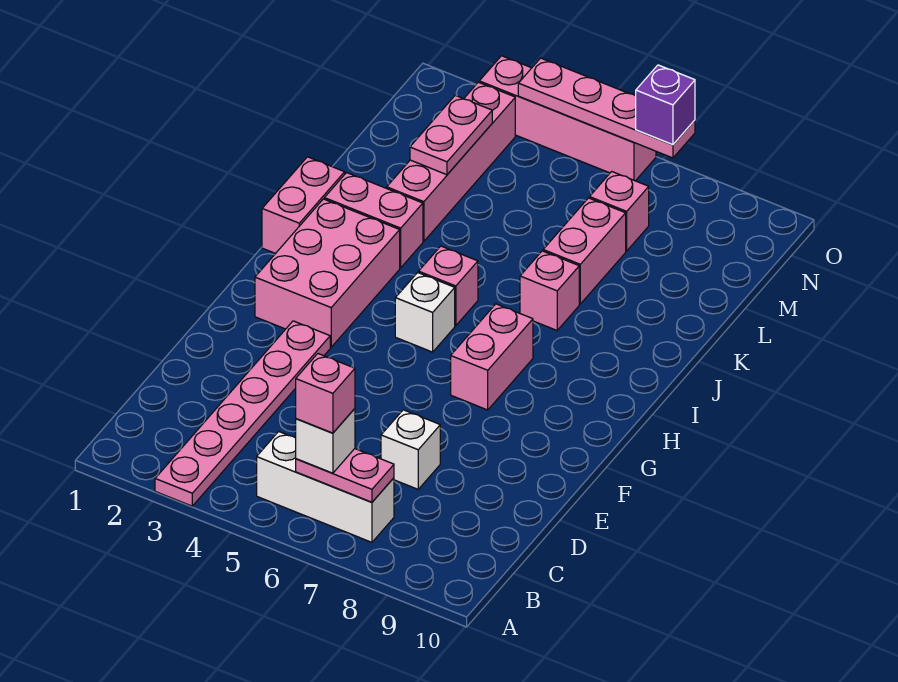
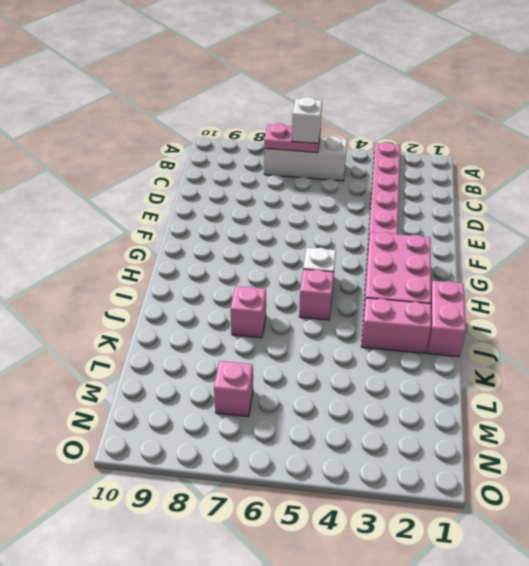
none -> white 1x1 brick [381,410,440,489]
none -> pink 1x2 brick [451,304,533,410]
none -> pink 1x4 brick [387,82,515,241]

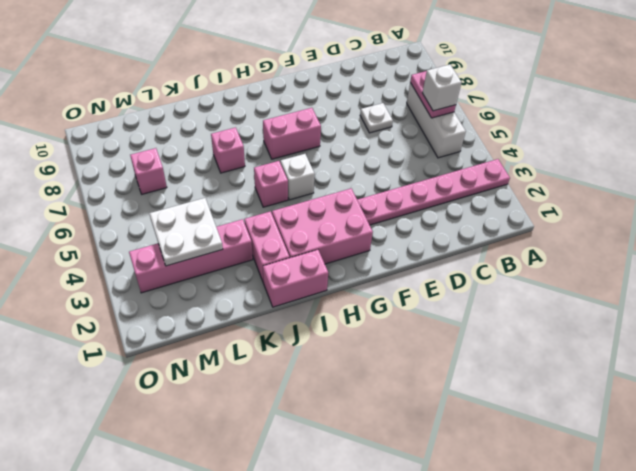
white 1x1 plate [360,103,393,133] -> white 1x1 brick [381,410,440,489]
white 2x2 plate [149,198,223,266] -> pink 1x2 plate [410,95,492,175]
none -> pink 1x2 brick [543,198,626,304]
none -> pink 1x4 brick [479,56,656,181]
none -> pink 1x4 plate [518,58,695,158]

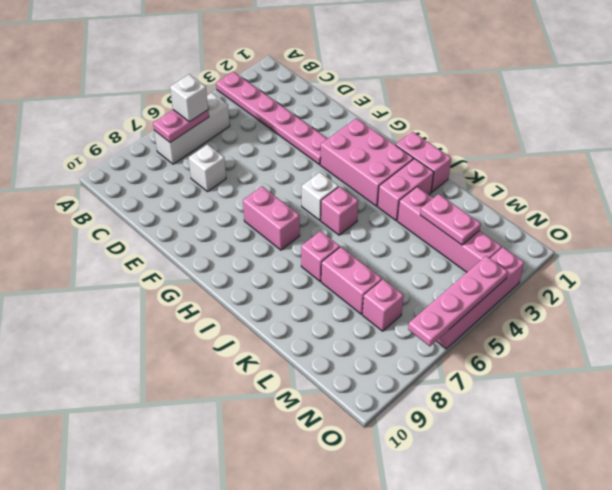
none -> purple 1x1 brick [636,65,695,145]
none -> pink 1x1 brick [296,354,355,433]

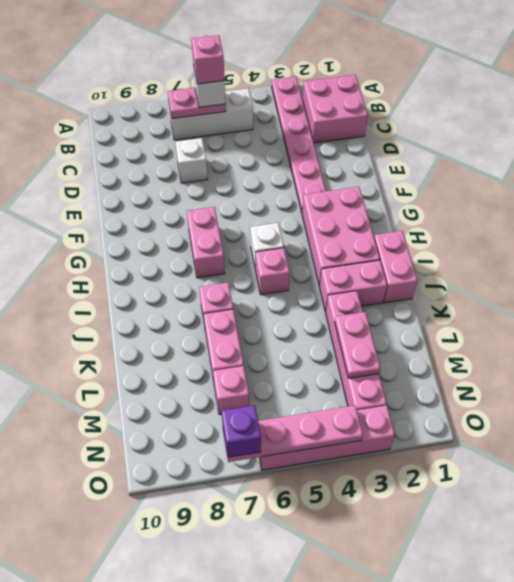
pink 2x2 brick [303,75,368,143] -> none

